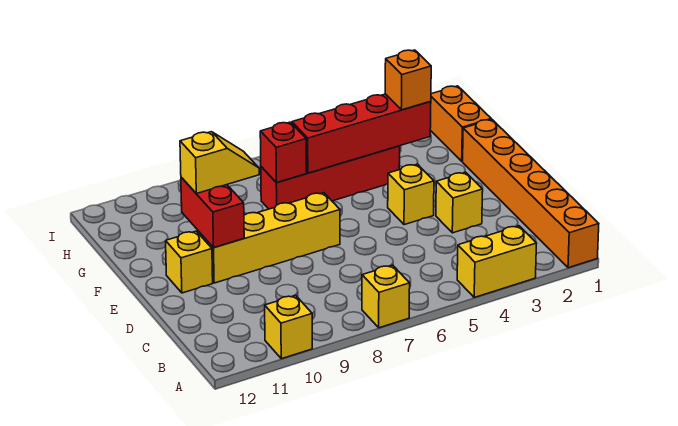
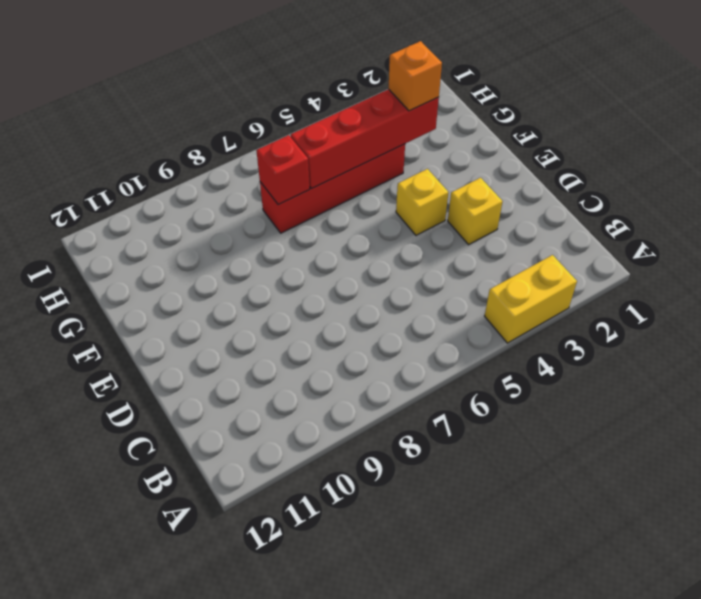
none -> orange 1x6 brick [463,119,599,268]
none -> yellow 1x1 brick [362,265,410,328]
none -> yellow 1x1 brick [265,295,312,359]

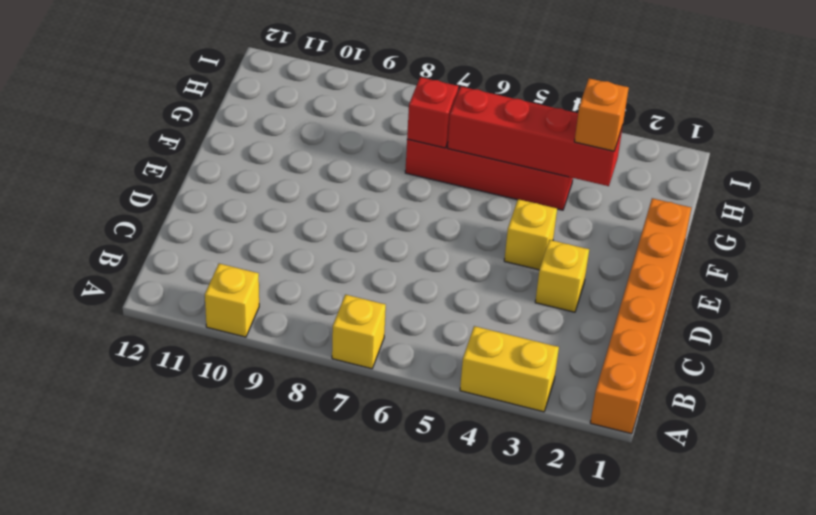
none -> yellow 1x4 brick [198,193,340,283]
none -> yellow 1x1 brick [166,231,213,293]
none -> orange 1x2 brick [430,86,491,161]

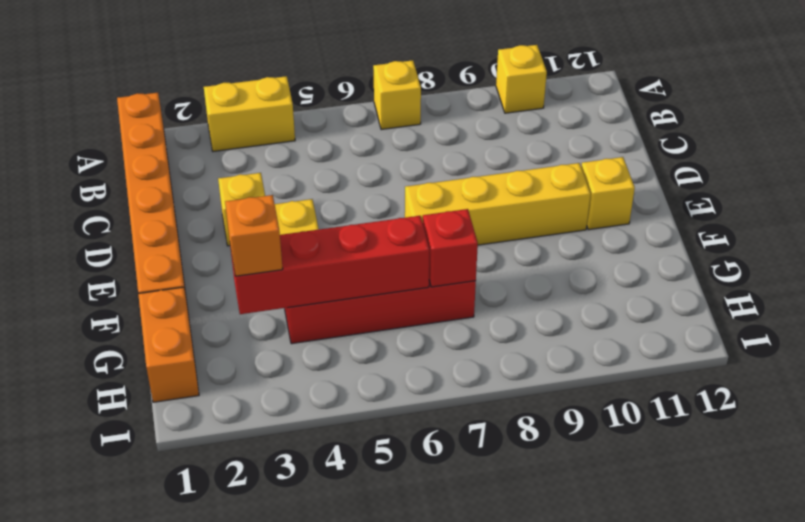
none -> red 1x2 brick [181,177,244,248]
none -> yellow 1x2 slope [180,132,259,194]

